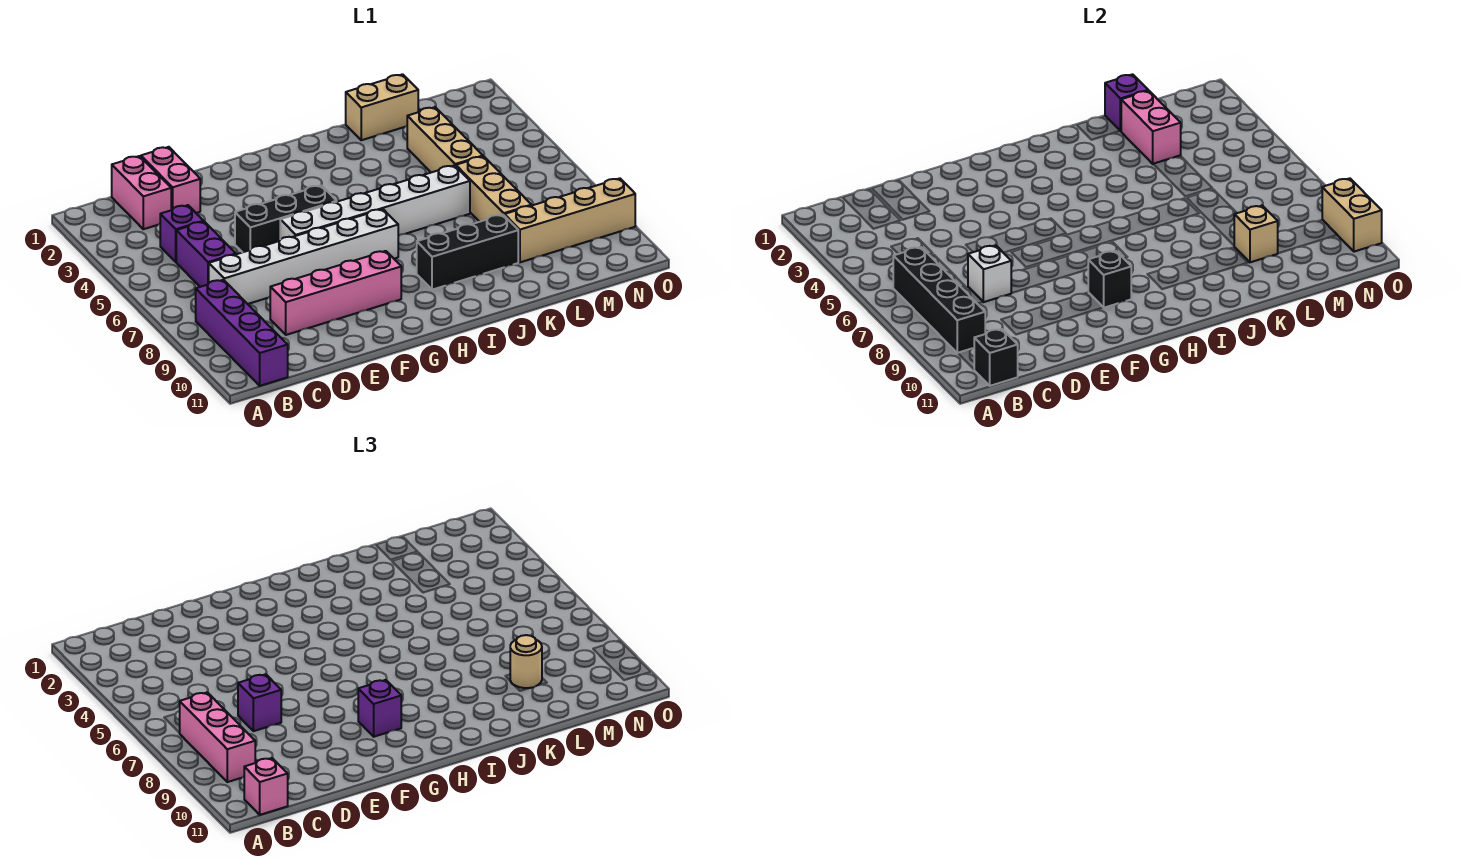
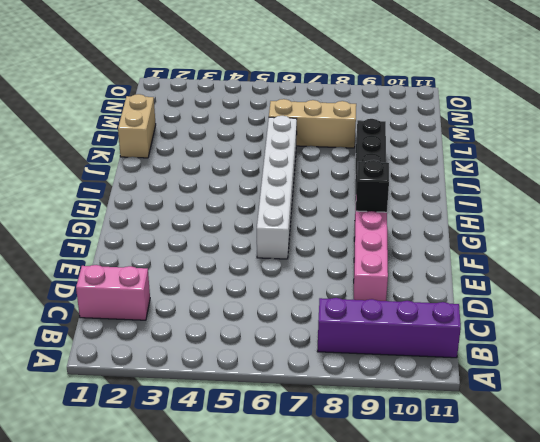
none -> purple 1x1 brick [160,205,204,262]
none -> purple 1x2 brick [176,222,236,287]
none -> white 1x6 brick [209,209,398,304]

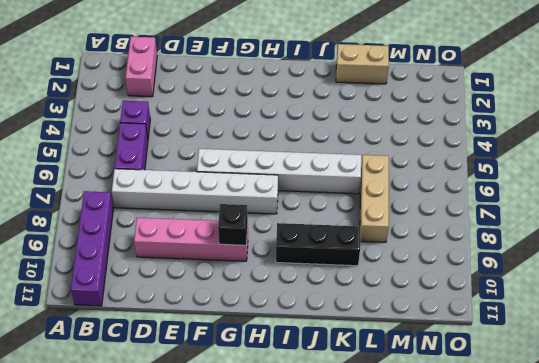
none -> pink 1x2 brick [141,147,200,213]
none -> black 1x3 brick [235,185,337,252]
none -> tan 1x3 brick [407,107,483,172]

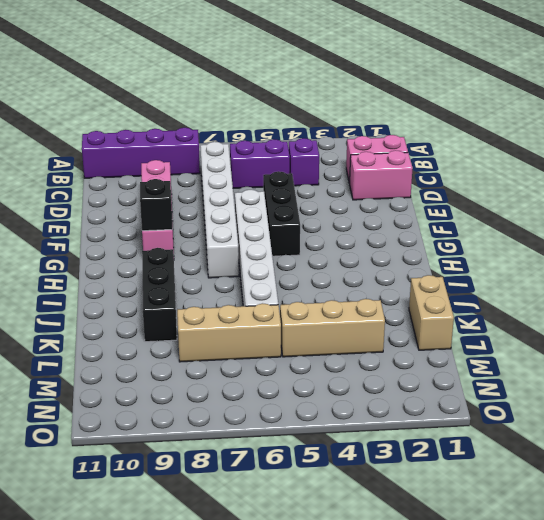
none -> tan 1x4 brick [504,178,635,262]
none -> black 1x4 brick [893,247,985,353]
none -> black 1x1 brick [974,329,1018,386]

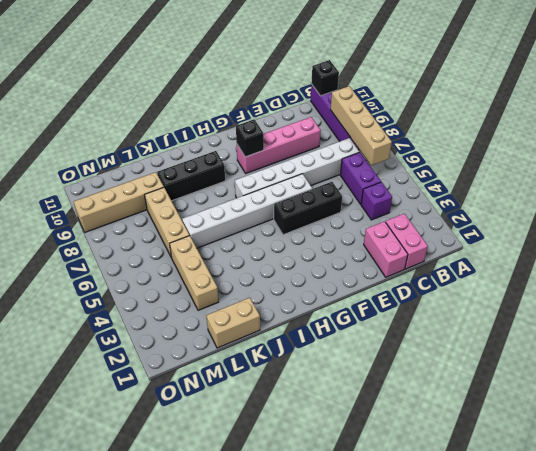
tan 1x4 brick [331,86,392,165] -> black 1x4 brick [893,247,985,353]
none -> white 1x1 brick [968,245,1011,302]
none -> purple 1x1 brick [1105,74,1148,131]
none -> pink 1x2 brick [1121,91,1181,164]

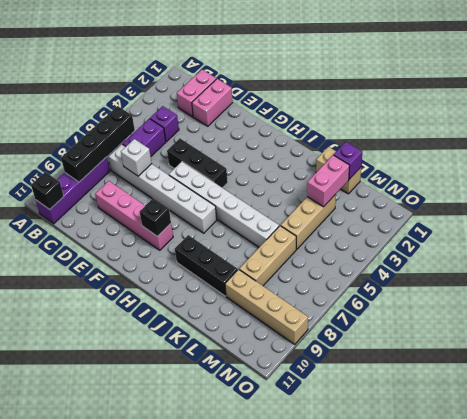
none -> tan 1x1 brick [1234,206,1278,262]
none -> tan 1x2 brick [1322,178,1382,252]
none -> pink 1x3 brick [180,692,255,782]

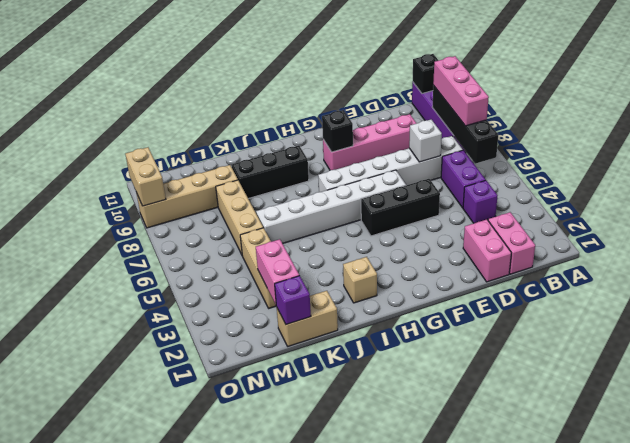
tan 1x1 brick [343,257,377,303] -> tan 1x1 brick moved to [1234,206,1278,262]
none -> pink 1x1 brick [244,758,288,815]
none -> purple 1x1 brick [238,674,281,731]
none -> purple 1x1 brick [358,680,401,737]

